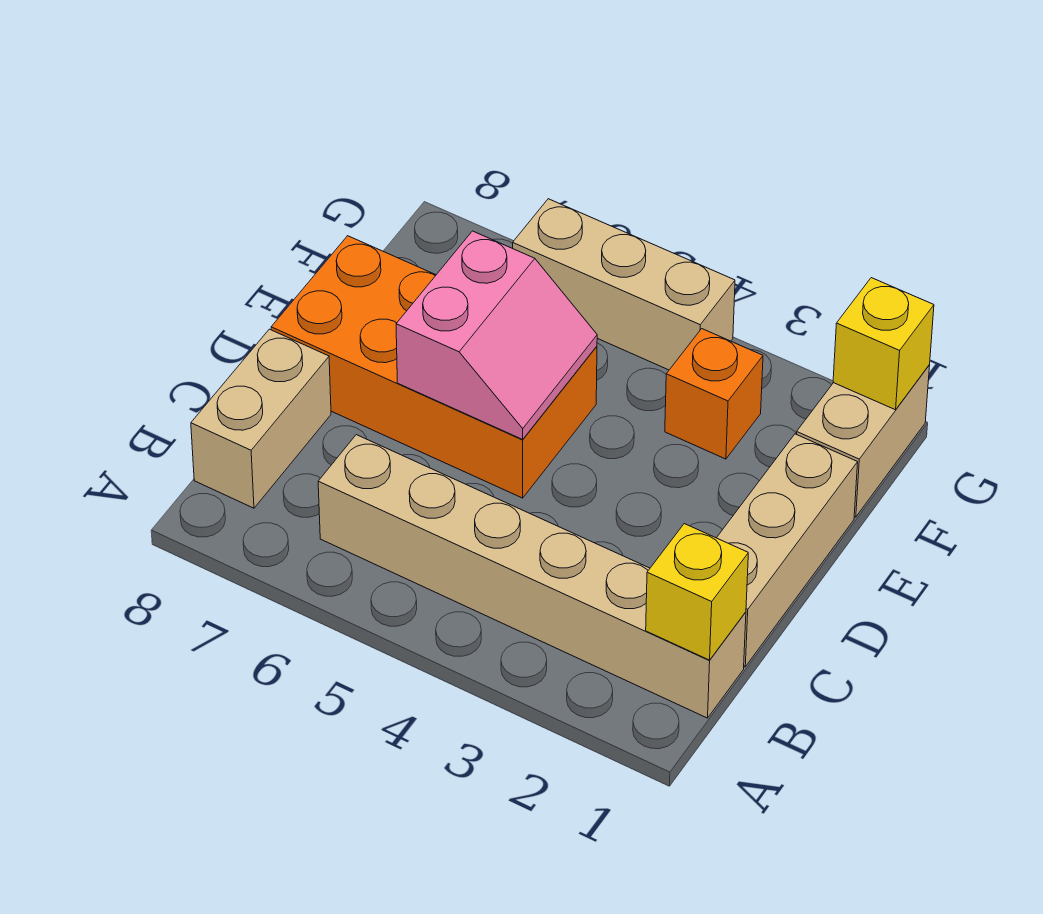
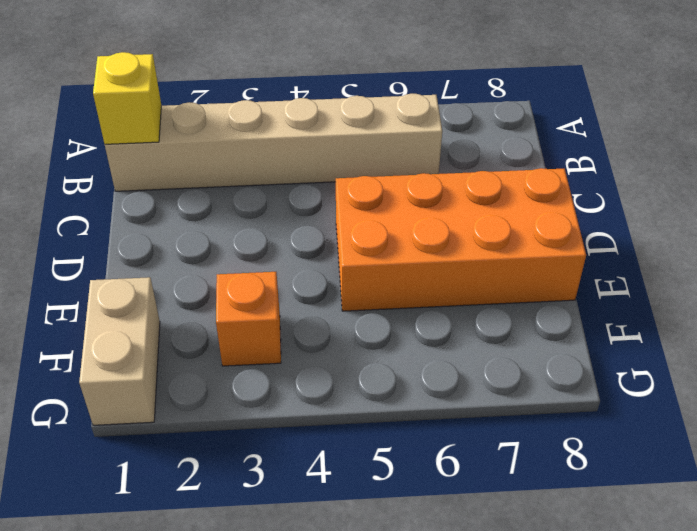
none -> tan 1x2 brick [191,329,331,508]
none -> tan 1x3 brick [717,434,858,667]

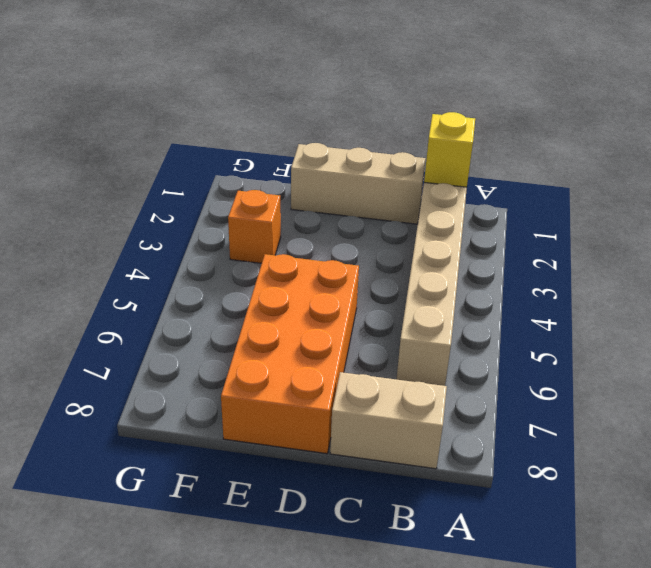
none -> tan 1x2 brick [797,365,930,517]
none -> tan 1x3 brick [513,199,735,370]

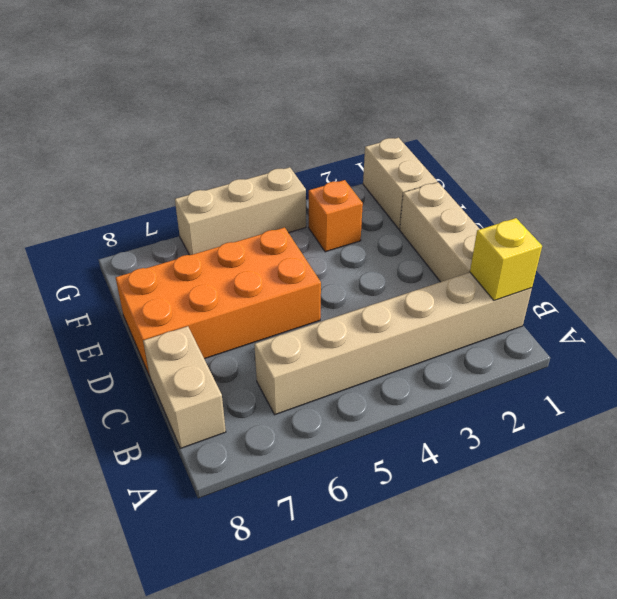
none -> pink 2x2 slope [396,231,597,439]
none -> yellow 1x1 brick [833,278,934,410]

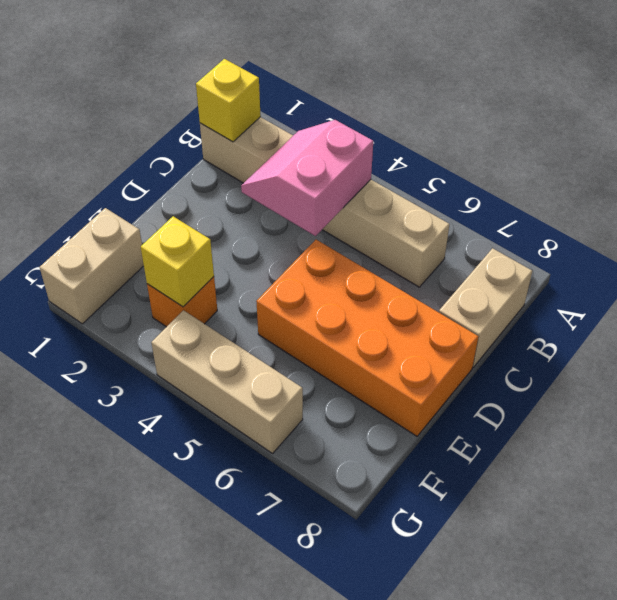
pink 2x2 slope [241,120,373,236] -> pink 2x2 slope moved to [396,231,597,439]
yellow 1x1 brick [141,216,214,307] -> yellow 1x1 brick moved to [833,278,934,410]
none -> tan 1x3 brick [717,434,858,667]

